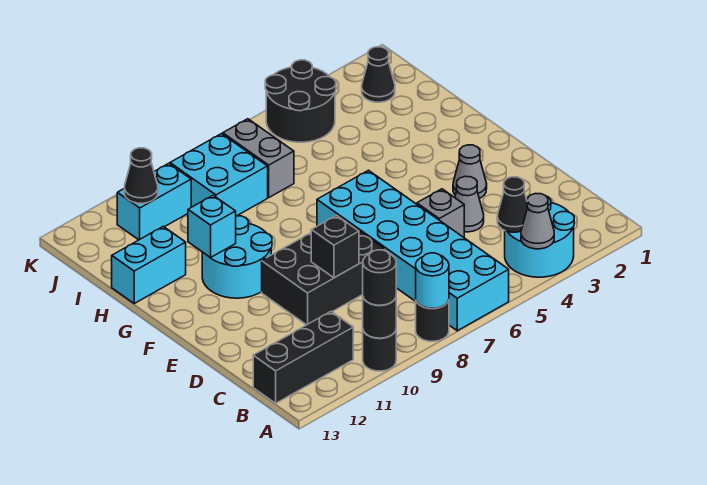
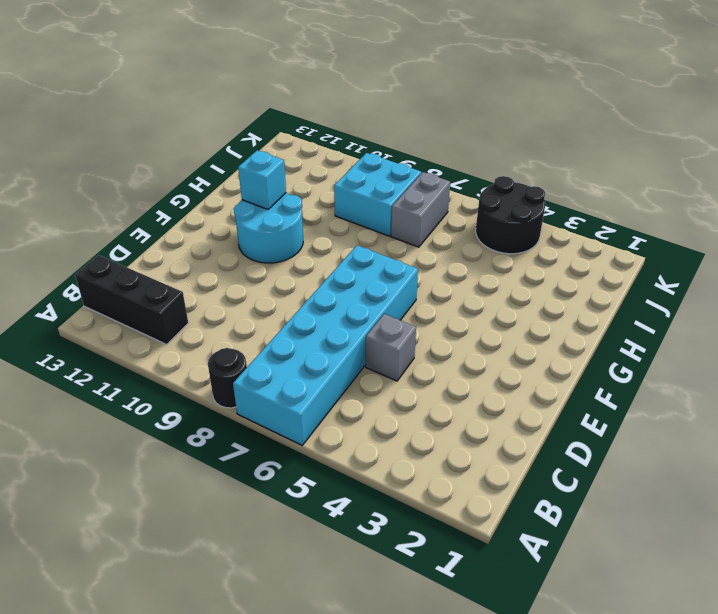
none -> cyan 2x2 round brick [505,196,574,277]
none -> black 1x1 round brick [363,331,396,371]
none -> grey 1x1 cone [455,176,484,232]

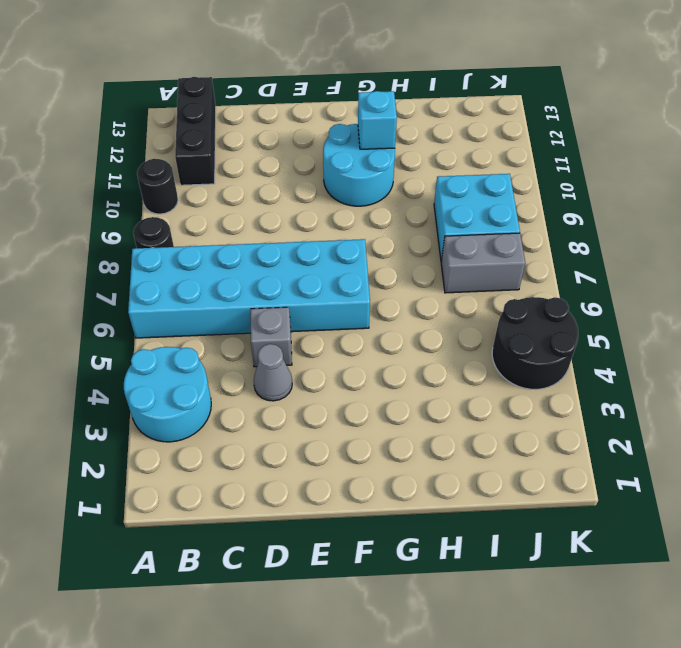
none -> black 2x3 brick [262,218,385,325]
none -> grey 1x1 cone [453,145,487,198]
none -> cyan 1x2 brick [112,226,186,303]

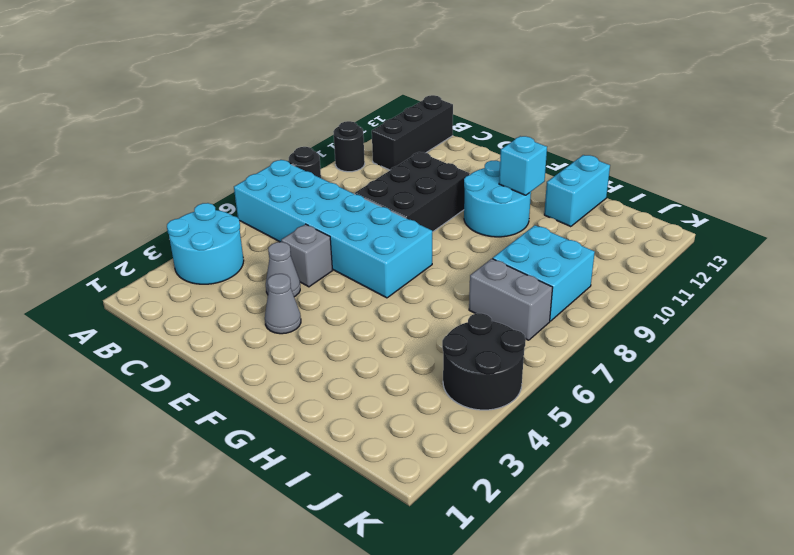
none -> black 1x1 cone [362,47,395,102]
none -> cyan 1x2 brick [117,163,191,240]
none -> grey 1x1 cone [521,193,554,249]

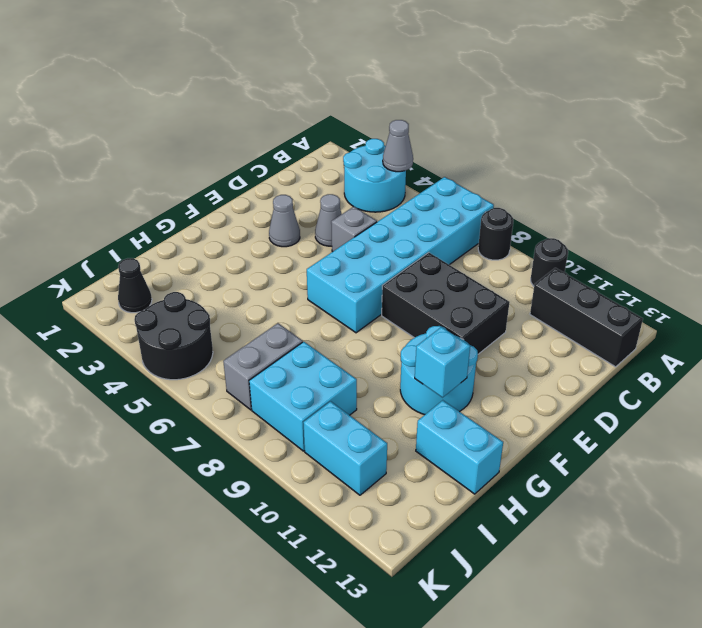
none -> cyan 1x1 round brick [416,253,449,309]
none -> black 1x1 round brick [363,298,396,338]
none -> black 1x1 cone [497,177,527,232]

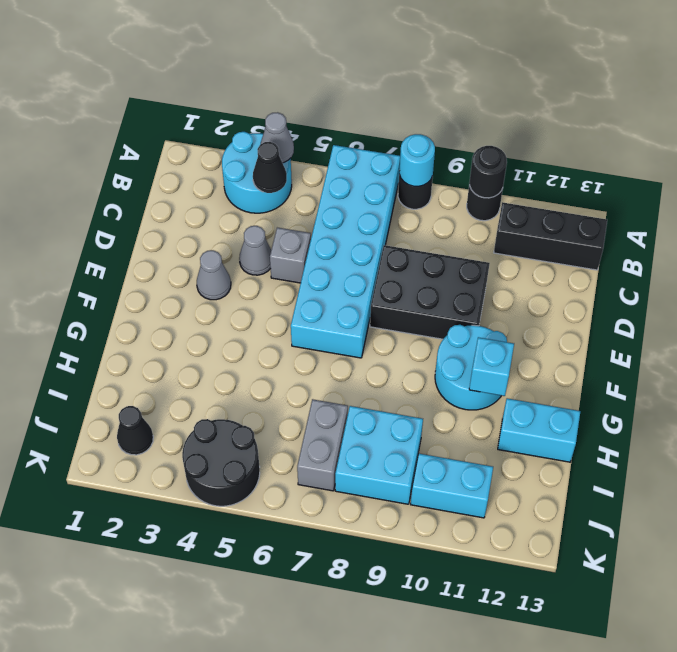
none -> black 1x1 brick [311,216,359,278]
none -> black 1x1 cone [124,148,158,203]
none -> black 1x1 round brick [363,250,396,305]

